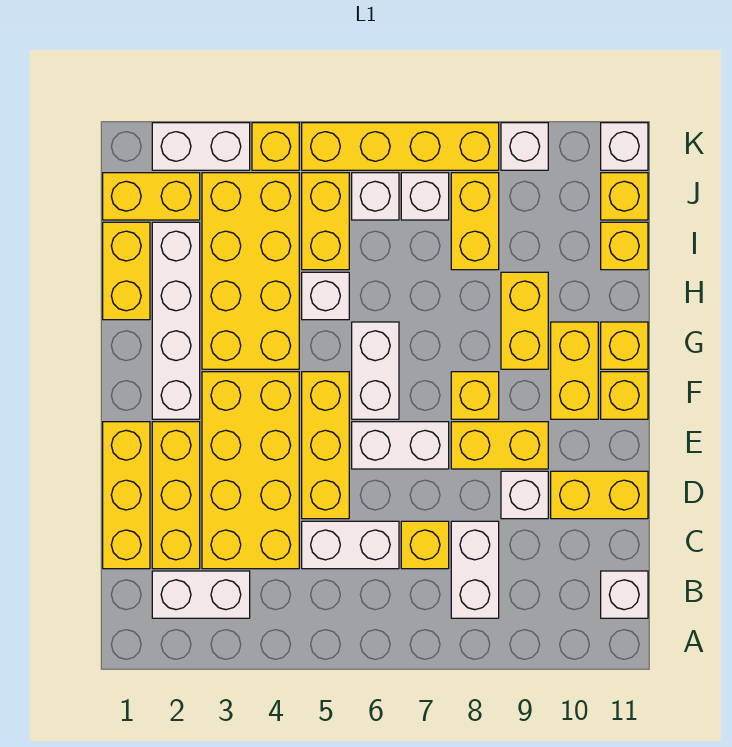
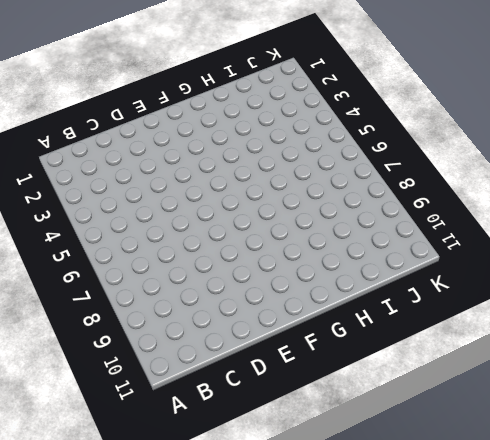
none -> white 1x2 brick [152,571,250,618]
none -> white 1x2 brick [451,521,499,618]
none -> white 1x1 brick [601,571,648,618]
none -> yellow 1x3 brick [103,422,150,569]

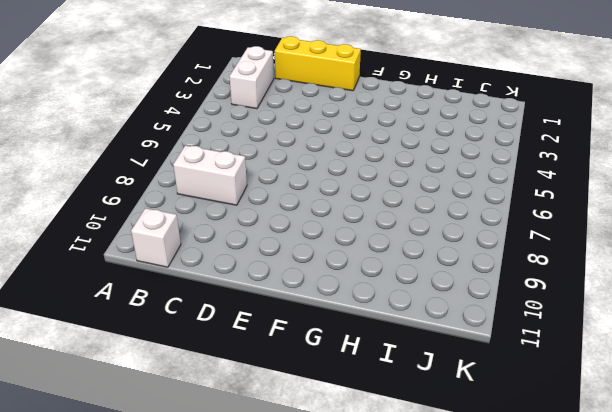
none -> yellow 1x3 brick [152,422,200,569]
none -> yellow 2x4 brick [202,372,299,569]
none -> white 1x2 brick [302,521,399,569]
none -> yellow 1x1 brick [401,521,449,569]

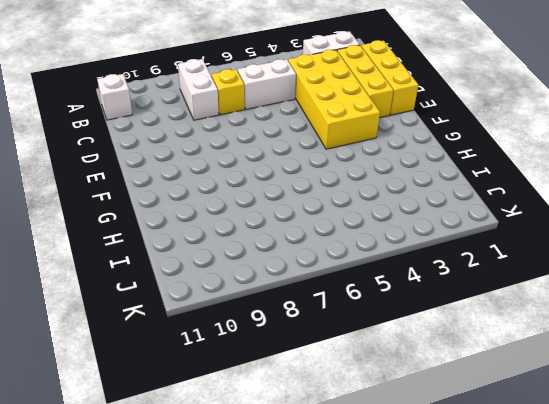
none -> yellow 1x3 brick [302,372,349,519]
none -> white 1x1 brick [501,471,548,519]
none -> yellow 1x2 brick [551,471,648,519]
none -> white 1x2 brick [352,422,449,469]

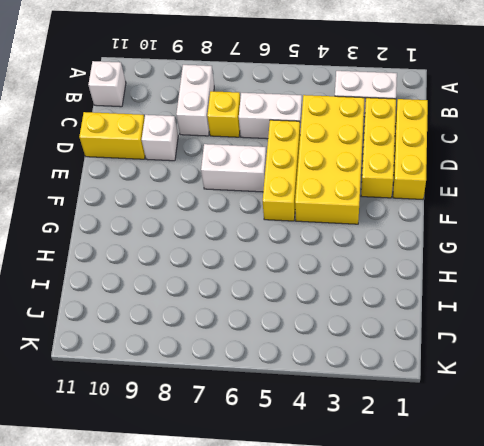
none -> yellow 1x2 brick [451,422,548,469]
none -> white 1x4 brick [152,222,200,419]
none -> white 1x2 brick [352,322,399,419]
none -> yellow 1x1 brick [451,372,499,419]

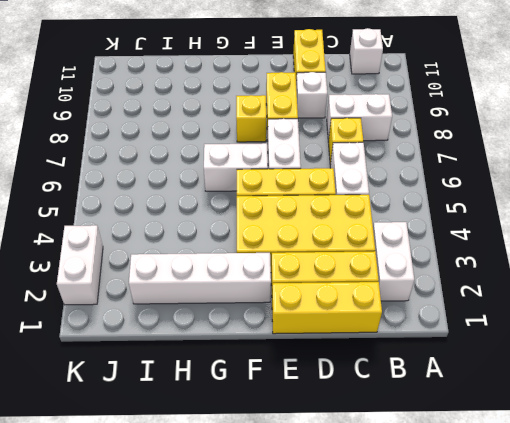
none -> yellow 1x2 brick [551,322,598,419]
none -> yellow 1x1 brick [601,372,648,419]
none -> yellow 2x4 brick [202,173,299,369]
none -> yellow 1x2 brick [501,272,548,369]

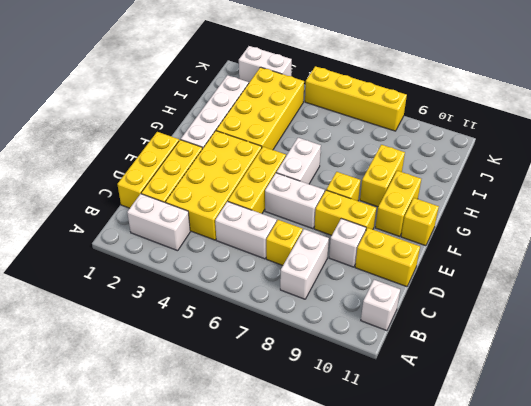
none -> yellow 1x1 brick [601,322,648,369]
none -> yellow 1x2 brick [103,222,150,320]
none -> white 1x1 brick [302,272,349,320]
none -> yellow 1x2 brick [302,173,349,270]

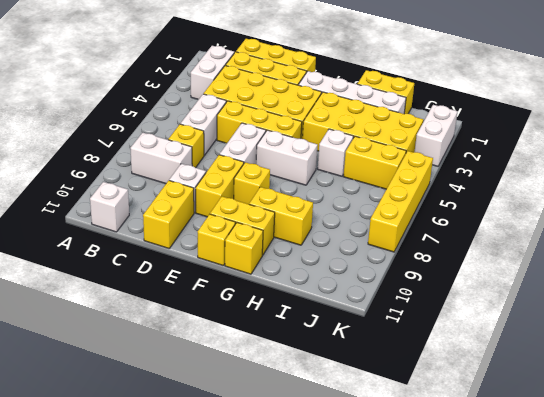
none -> yellow 1x2 brick [451,173,499,270]
none -> yellow 1x1 brick [601,222,648,270]
none -> yellow 1x2 brick [103,173,200,220]
none -> white 1x1 brick [352,173,399,220]

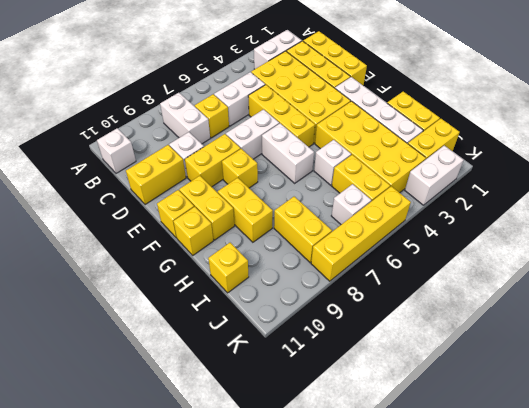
none -> white 1x1 brick [401,173,449,220]
none -> yellow 1x1 brick [601,173,648,220]
none -> yellow 1x1 brick [252,123,299,170]
none -> white 1x1 brick [501,123,548,170]

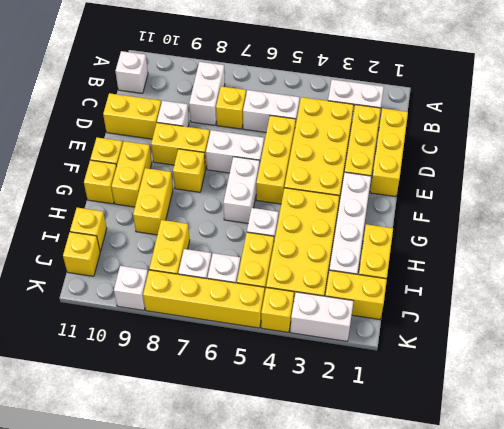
none -> white 1x1 brick [601,123,648,170]

